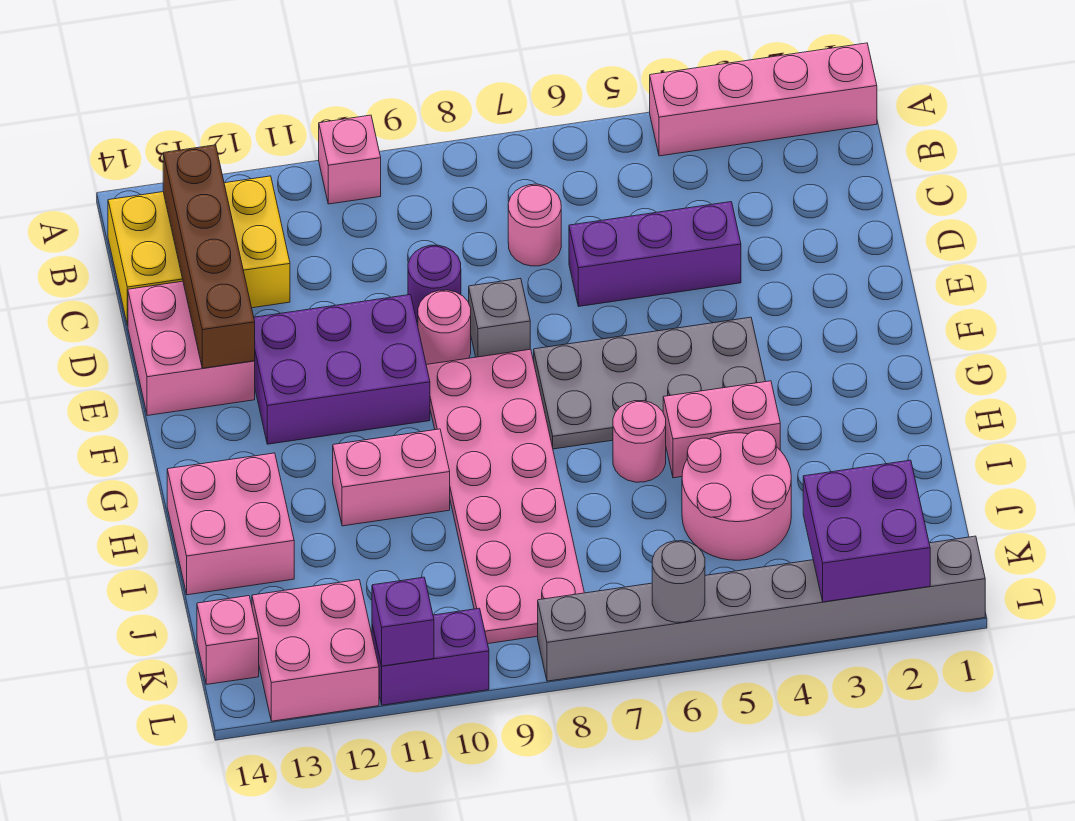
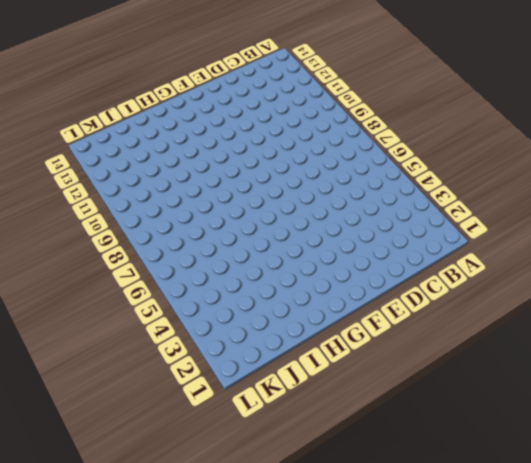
none -> pink 1x4 brick [650,43,877,156]
none -> pink 1x1 brick [319,115,381,204]
none -> yellow 2x3 brick [108,176,290,326]

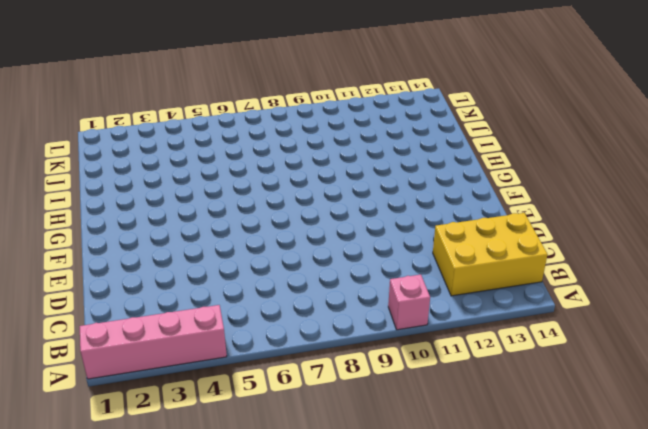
none -> pink 1x1 round brick [508,184,561,266]
none -> purple 1x3 brick [569,202,741,306]
none -> purple 1x1 round brick [408,245,461,322]

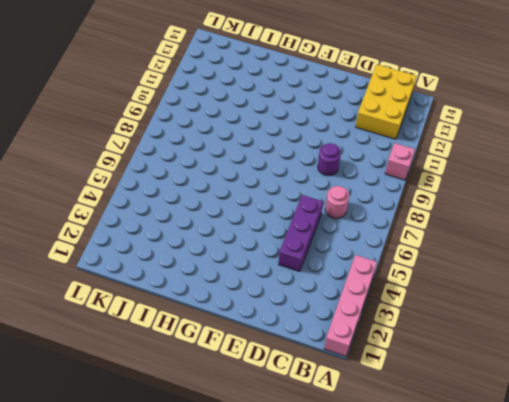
none -> pink 2x2 brick [128,281,255,416]
none -> grey 1x1 brick [469,278,530,357]
none -> pink 1x1 round brick [418,290,471,365]

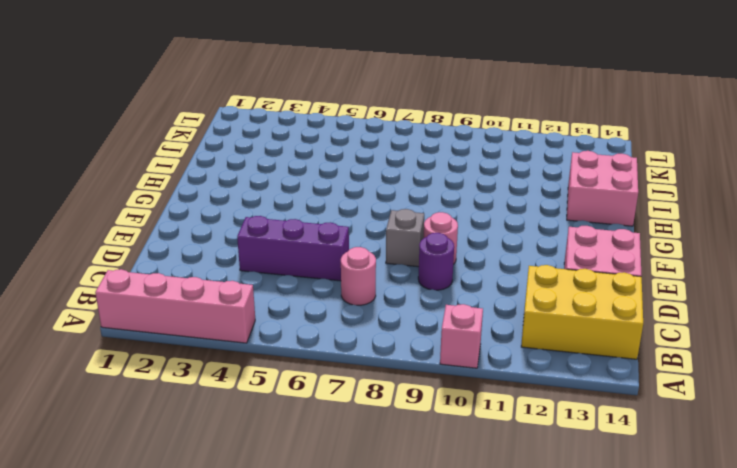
none -> purple 2x3 brick [254,295,430,444]
none -> grey 2x4 plate [534,317,766,449]
none -> pink 2x6 plate [426,349,584,644]

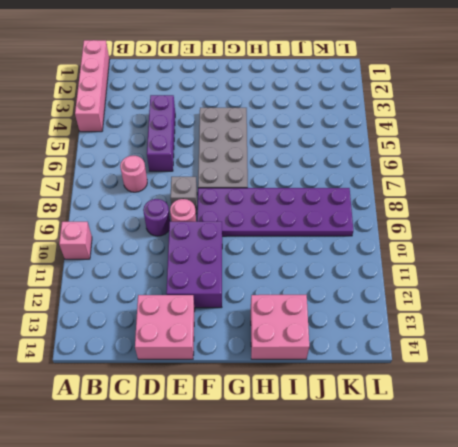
purple 2x6 plate [197,188,353,236] -> pink 2x6 plate [426,349,584,644]
none -> yellow 2x3 brick [108,176,290,326]
none -> pink 1x2 brick [663,381,780,478]
none -> pink 1x1 round brick [613,401,666,482]

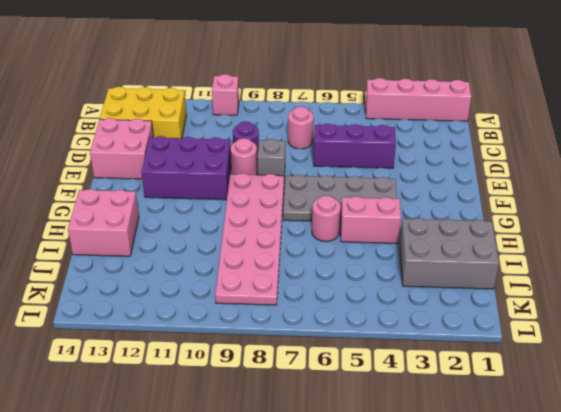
grey 2x3 brick [400,218,499,289] -> none
none -> pink 1x2 brick [333,429,450,526]
none -> pink 2x2 round brick [682,430,791,560]
none -> pink 2x2 brick [252,580,379,721]

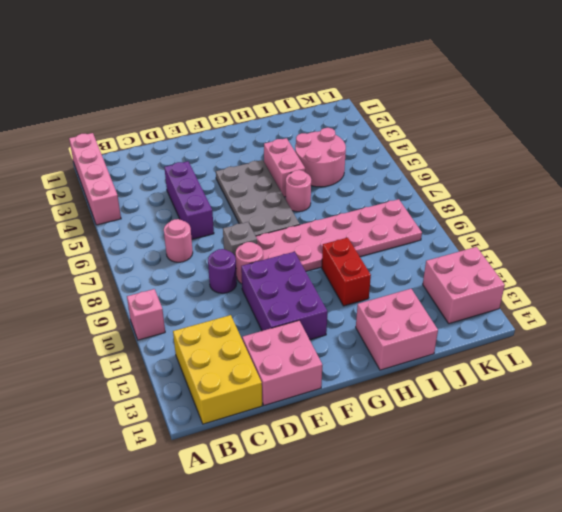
red 1x2 brick [322,238,371,306] -> pink 1x2 brick [333,429,450,526]
none -> pink 1x1 brick [197,596,259,684]
none -> grey 1x8 brick [538,536,985,681]
none -> purple 1x2 brick [372,608,489,705]

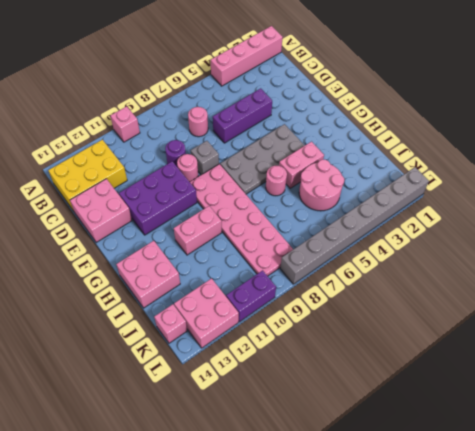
none -> brown 1x4 brick [163,145,255,368]
none -> purple 2x2 brick [803,460,930,602]
none -> grey 1x1 round brick [652,541,705,622]

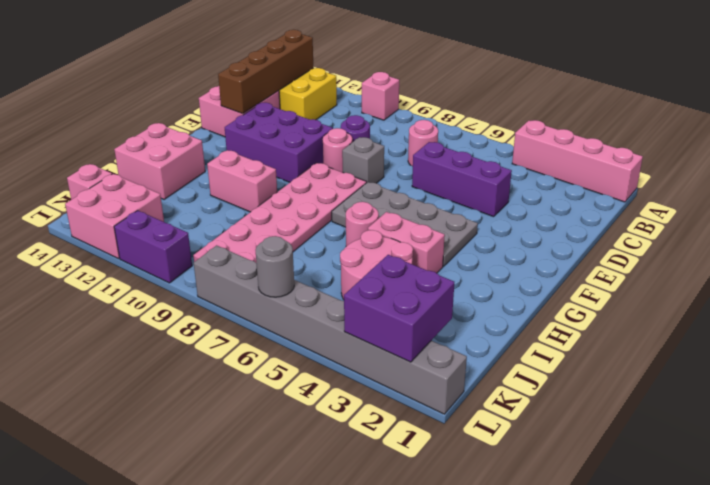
none -> purple 1x1 brick [372,577,434,666]

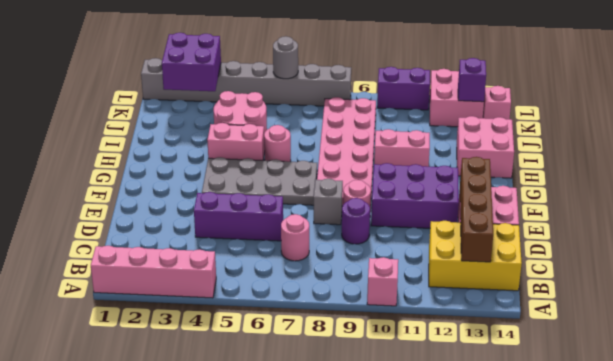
purple 1x1 brick [458,58,486,102] -> purple 1x1 brick moved to [372,577,434,666]

